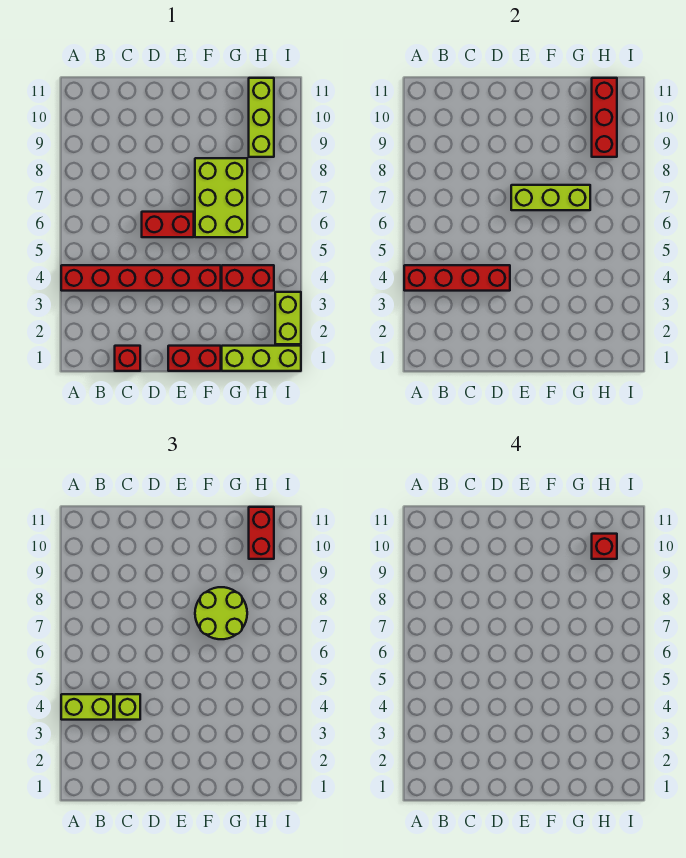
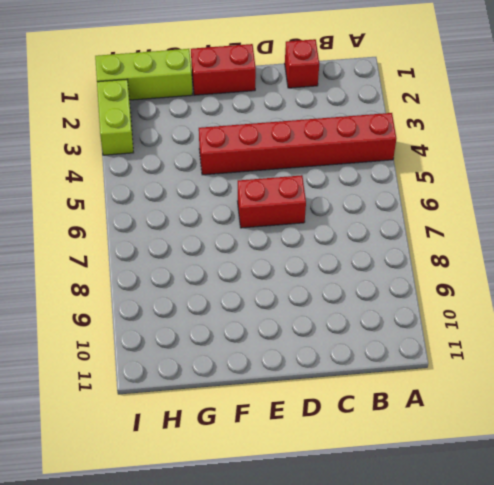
none -> lime 2x3 brick [195,158,247,237]
none -> red 1x2 brick [222,265,274,291]
none -> lime 1x3 brick [249,78,274,157]

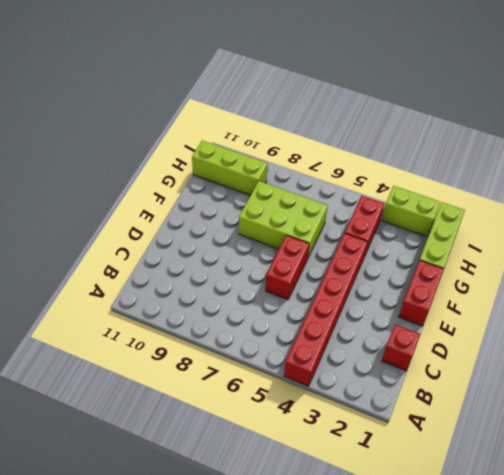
none -> red 1x4 brick [404,265,510,291]
none -> lime 1x3 brick [511,185,590,210]
none -> red 1x3 brick [592,78,617,157]

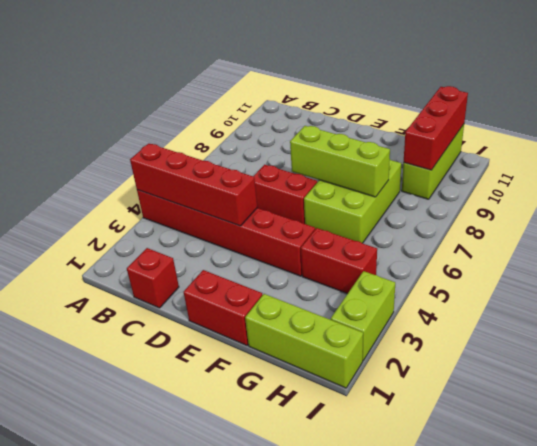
none -> lime 1x2 brick [61,694,113,720]
none -> lime 1x1 brick [115,694,140,720]
none -> lime 2x2 round brick [195,587,247,639]

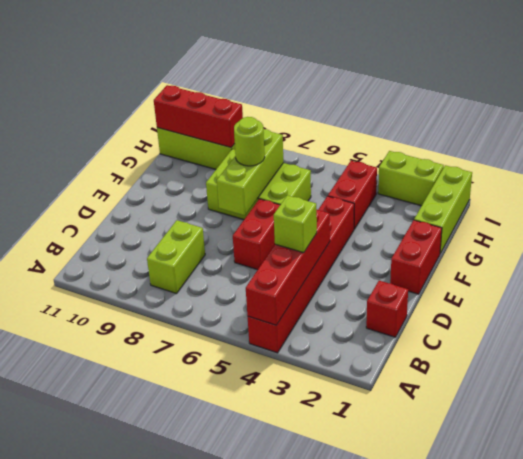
lime 1x2 brick [147,220,205,294] -> lime 1x2 brick moved to [61,694,113,720]
lime 1x1 round brick [234,117,265,166] -> lime 2x2 round brick [195,587,247,639]
none -> red 1x2 brick [249,507,274,559]
none -> red 1x1 brick [592,534,617,559]

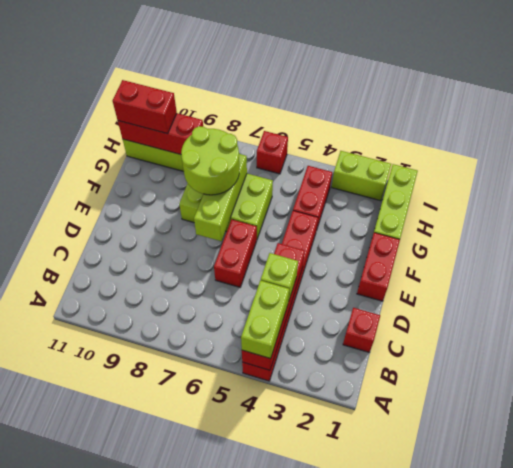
red 1x1 brick [257,131,288,174] -> red 1x1 brick moved to [592,534,617,559]

